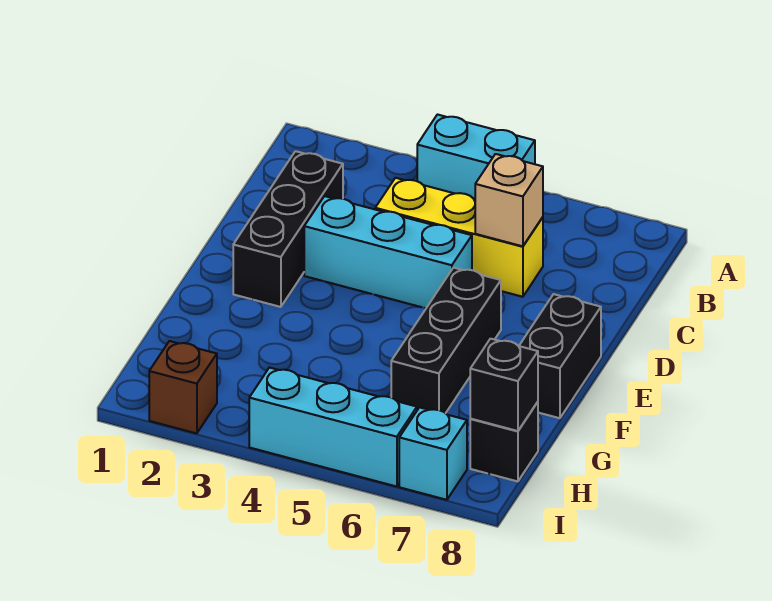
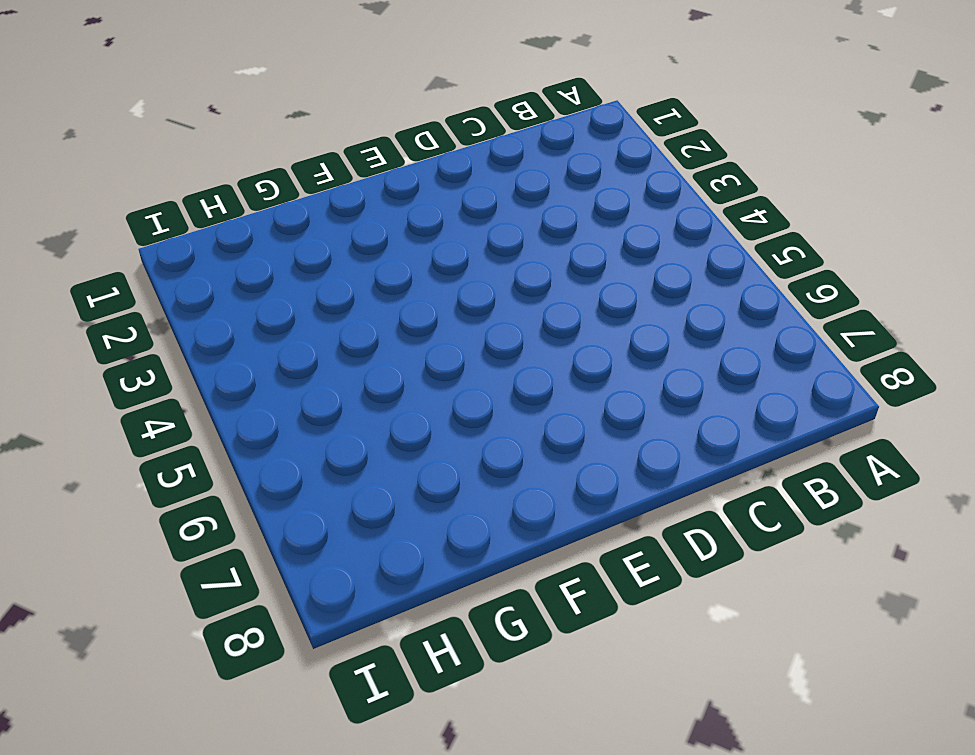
none -> cyan 1x2 brick [417,115,535,199]
none -> black 1x3 brick [233,151,343,307]
none -> yellow 1x3 brick [375,178,543,297]

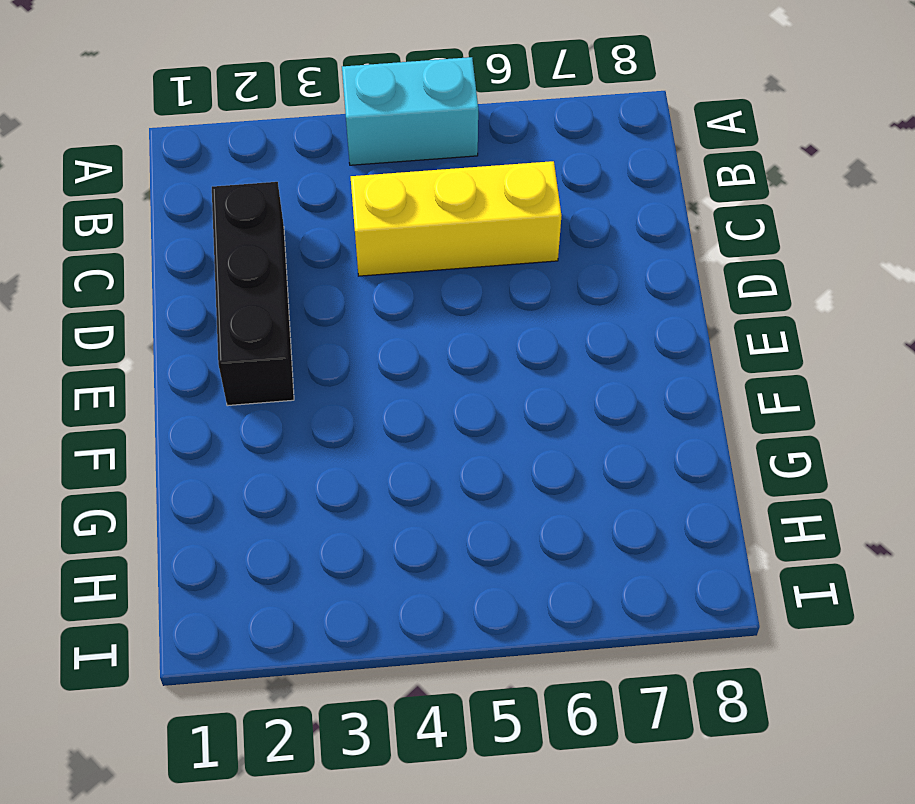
none -> cyan 1x3 brick [304,196,472,308]
none -> black 1x3 brick [391,268,501,413]
none -> black 1x2 brick [519,294,601,418]

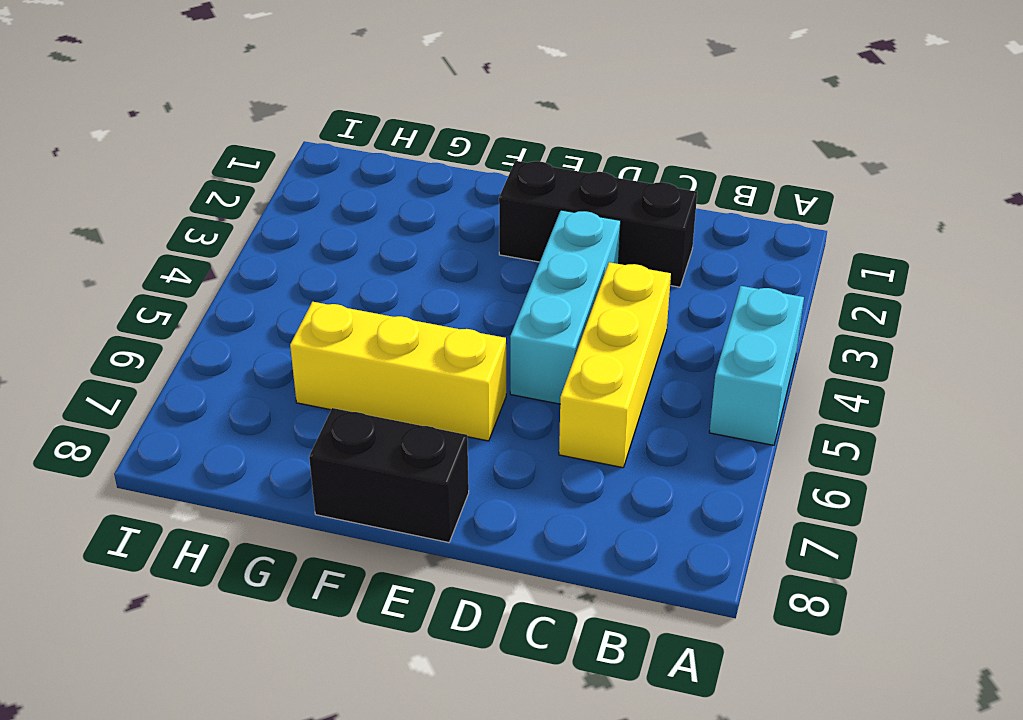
yellow 1x3 brick [290,302,506,441] -> black 1x3 brick [391,268,501,413]
none -> black 1x1 brick [470,402,538,481]
none -> brown 1x1 brick [149,341,217,433]
none -> cyan 1x3 brick [249,368,417,487]

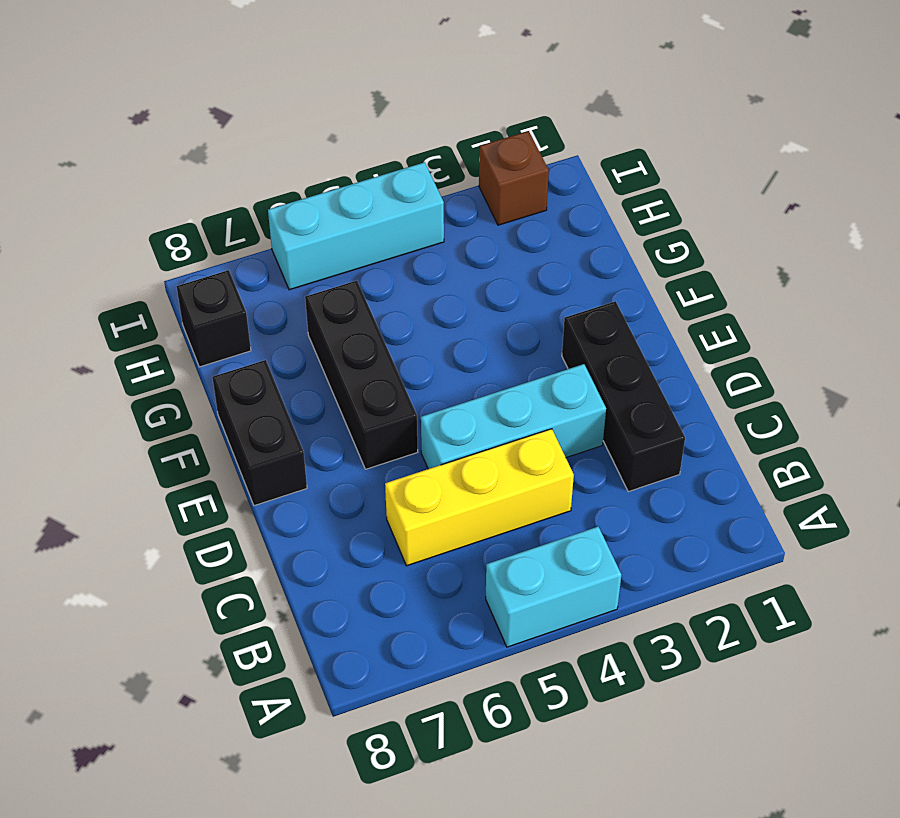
none -> cyan 1x1 brick [399,407,467,500]
none -> tan 1x1 brick [475,154,543,246]
none -> black 1x1 brick [470,339,538,431]

